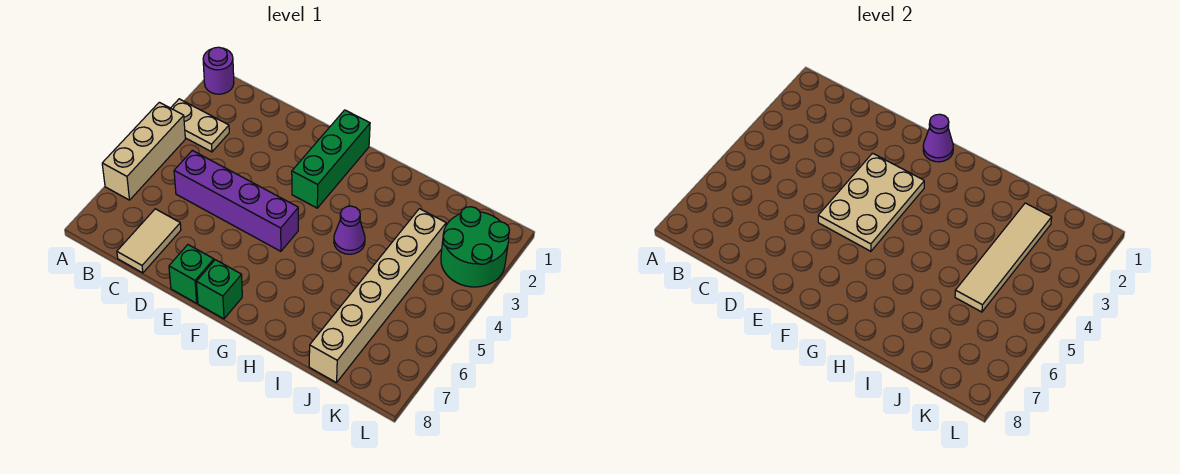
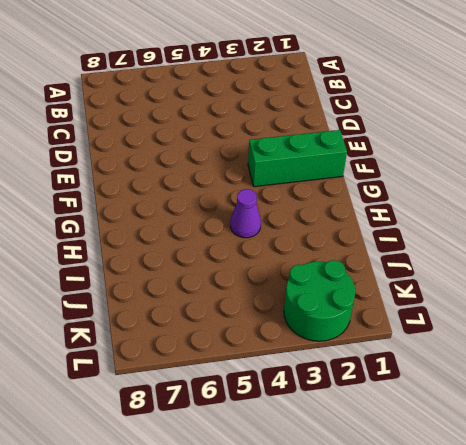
none -> purple 1x1 round brick [203,47,234,94]
none -> tan 1x2 plate [171,99,229,152]
none -> tan 1x3 brick [102,102,185,200]

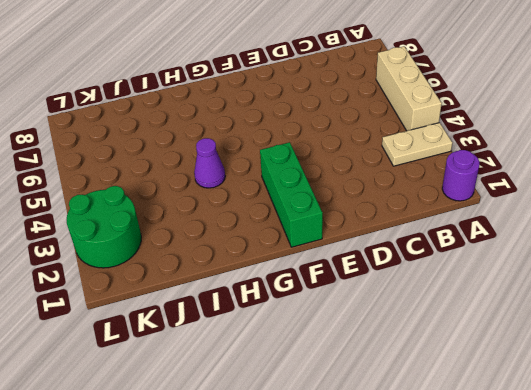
none -> purple 1x4 brick [174,150,298,251]
none -> tan 1x2 tile [117,209,181,273]
none -> green 1x1 brick [169,245,214,303]

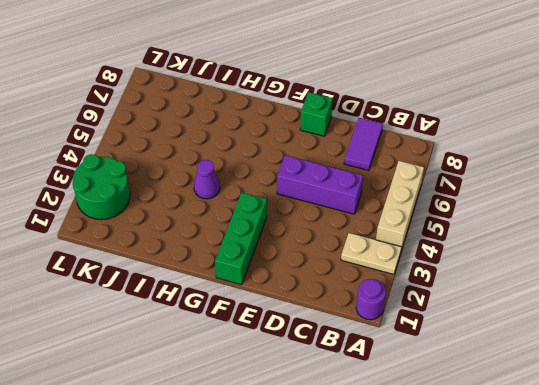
purple 1x3 brick [277,155,363,214] -> purple 1x4 brick [174,150,298,251]
purple 1x2 tile [344,118,383,171] -> tan 1x2 tile [117,209,181,273]
none -> green 1x1 brick [197,260,242,319]
none -> tan 1x6 brick [309,209,446,383]
none -> tan 2x3 plate [818,153,924,251]

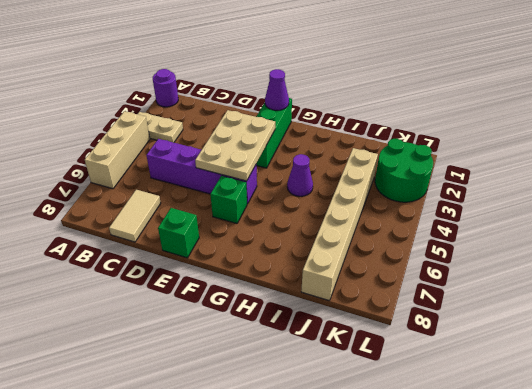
green 1x1 brick [210,176,247,223] -> green 1x1 brick moved to [197,260,242,319]
none -> tan 1x4 tile [955,203,1052,312]

